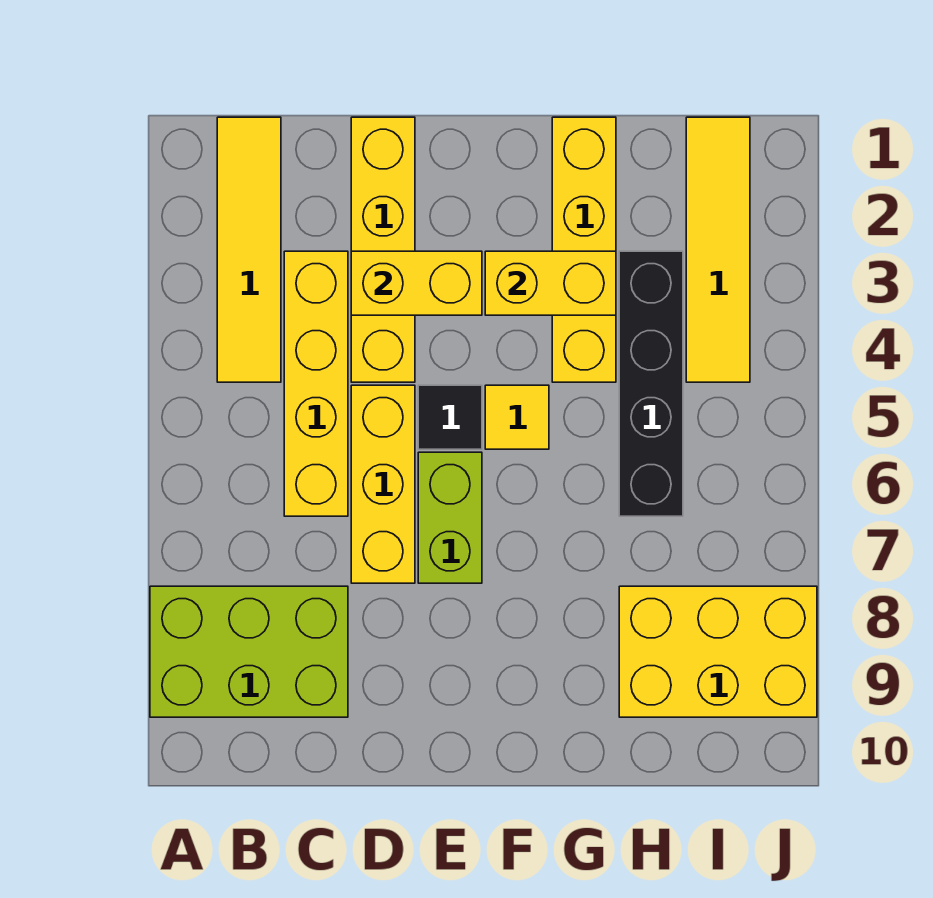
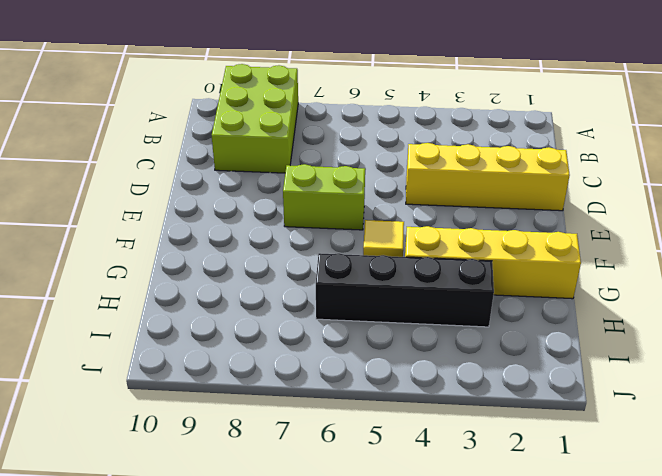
none -> yellow 1x4 tile [217,117,281,382]
none -> yellow 1x4 brick [284,251,348,516]
none -> yellow 1x3 brick [351,385,415,583]

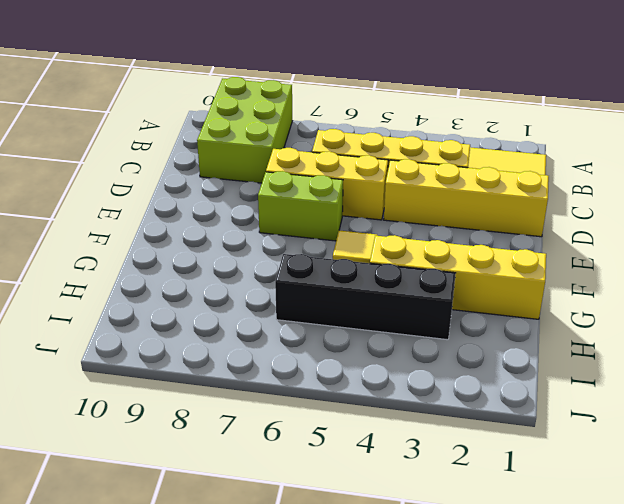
none -> black 1x1 tile [418,385,482,449]
none -> yellow 2x3 brick [619,586,817,717]
none -> yellow 1x4 tile [686,117,750,382]

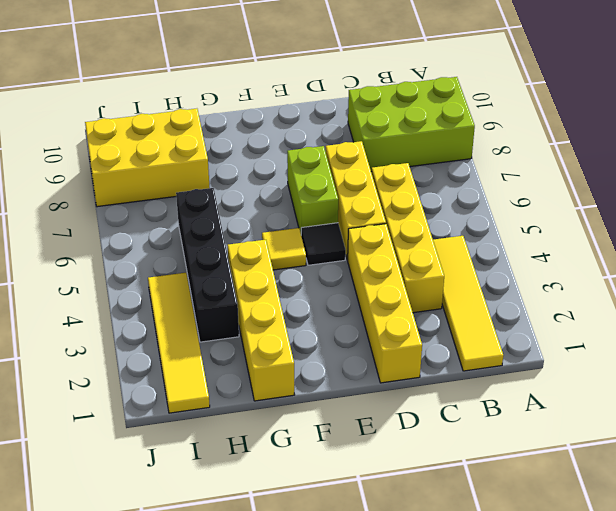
none -> yellow 1x2 brick [351,251,482,315]
none -> yellow 1x2 brick [485,251,616,315]

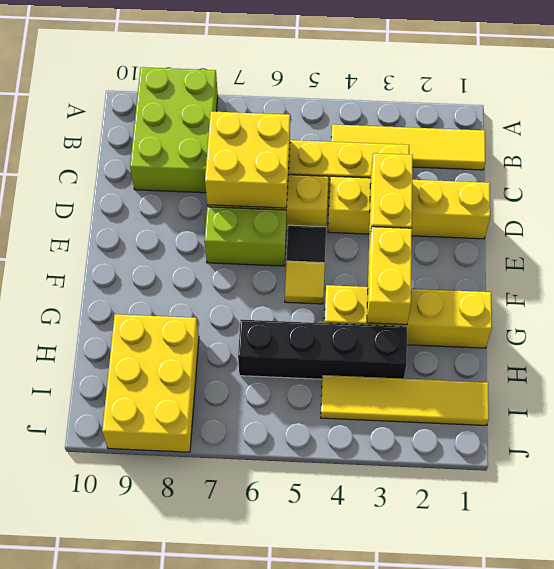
yellow 2x2 brick [205,111,290,208] -> none

